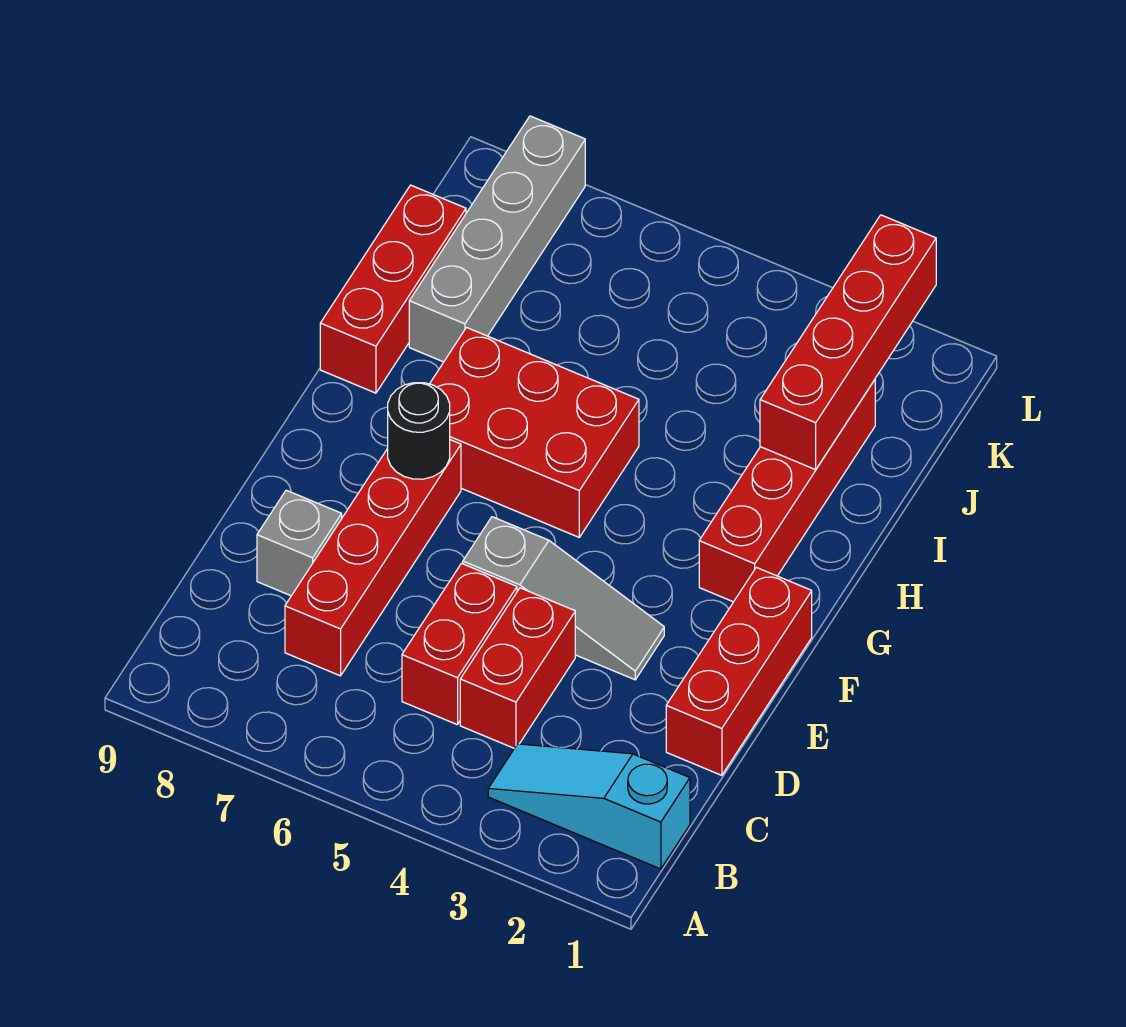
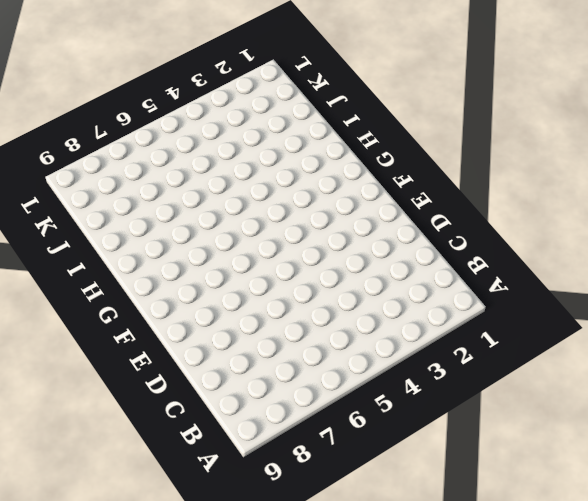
none -> cyan 1x3 slope [488,744,690,869]
none -> red 1x2 brick [460,588,575,748]
none -> red 1x2 brick [402,563,517,725]

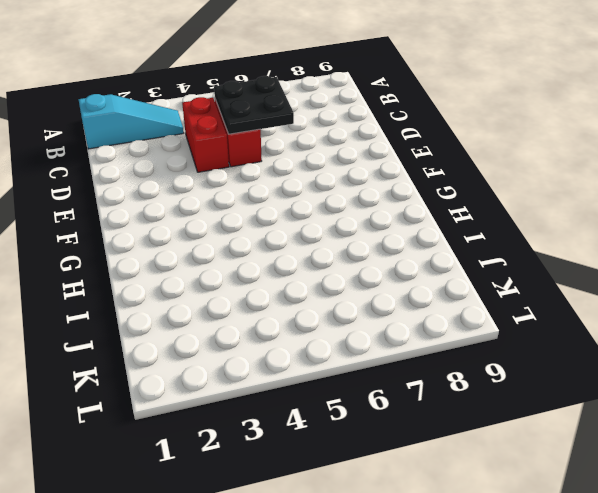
black 2x2 plate [214,76,294,134] -> none
none -> red 1x4 brick [285,440,461,676]
none -> red 1x3 brick [666,567,812,775]
none -> grey 1x1 brick [257,490,342,596]

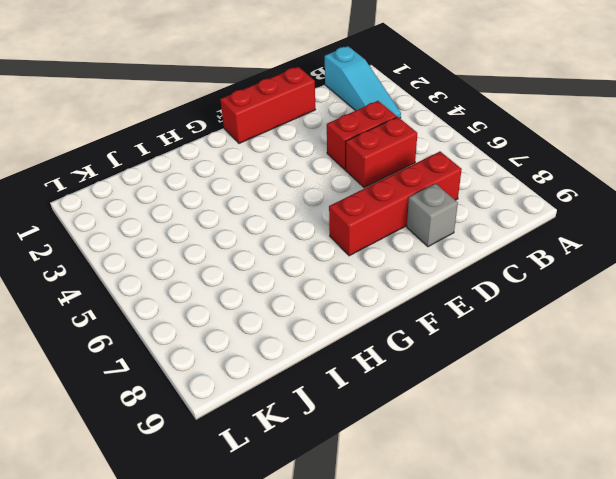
none -> grey 1x3 slope [463,517,664,680]
none -> red 1x4 brick [699,380,875,602]
none -> red 2x3 brick [430,328,639,537]

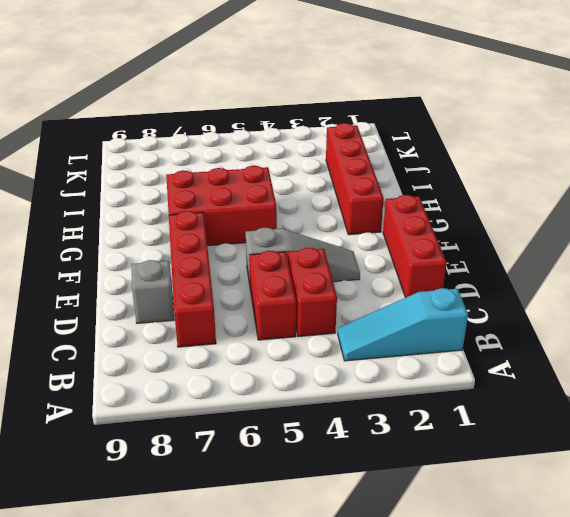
none -> red 1x3 brick [320,185,466,393]
none -> grey 1x4 brick [409,116,585,362]
none -> black 1x1 round brick [388,383,450,479]

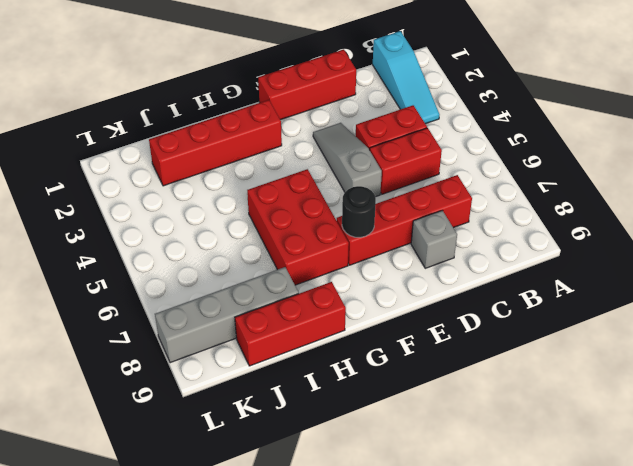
none -> red 1x4 brick [760,215,936,470]

